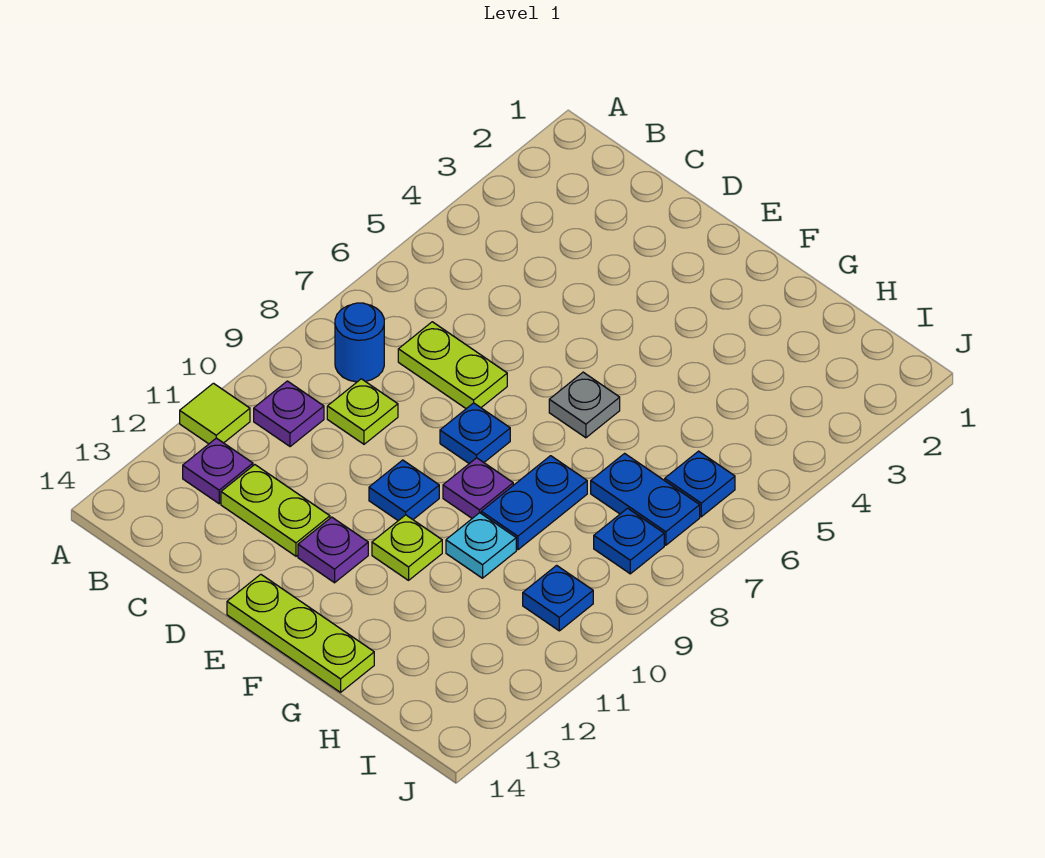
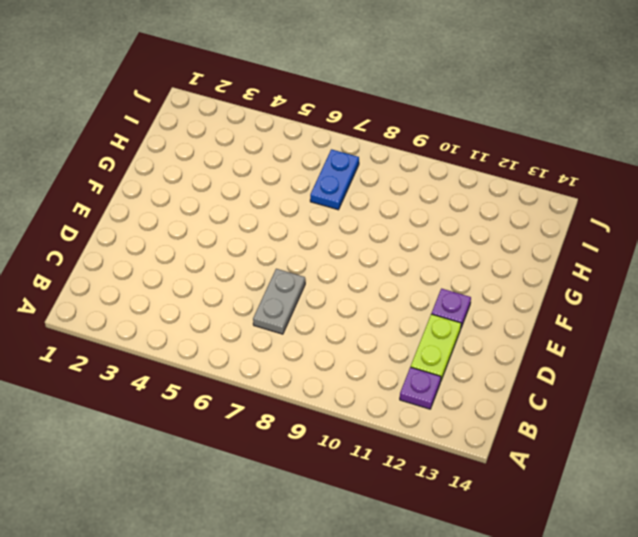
grey 1x2 plate [253,269,305,334] -> lime 1x2 plate [398,322,507,409]
none -> lime 1x1 tile [180,383,250,444]
none -> blue 1x1 round brick [335,303,384,382]
none -> purple 1x1 plate [254,381,324,447]

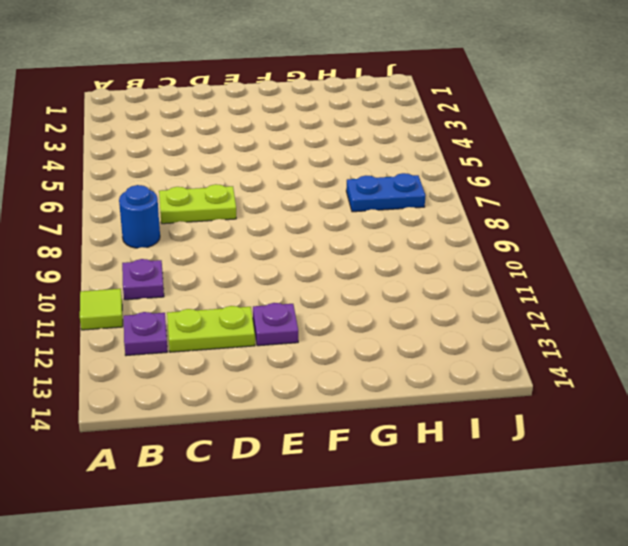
none -> lime 1x1 plate [327,379,398,444]
none -> blue 1x1 plate [440,403,510,464]
none -> blue 1x1 plate [369,460,439,521]

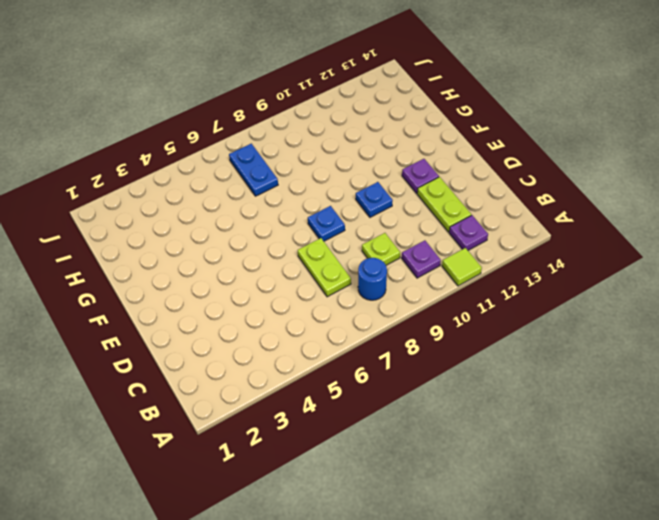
none -> lime 1x3 plate [227,574,374,692]
none -> grey 1x1 plate [549,372,620,438]
none -> purple 1x1 plate [443,458,513,518]

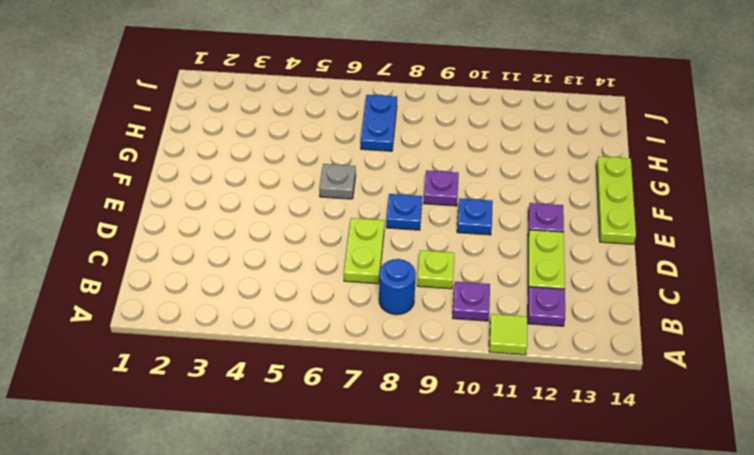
none -> lime 1x1 plate [372,515,442,580]
none -> blue 1x2 plate [481,456,587,550]
none -> cyan 1x1 plate [446,513,516,578]

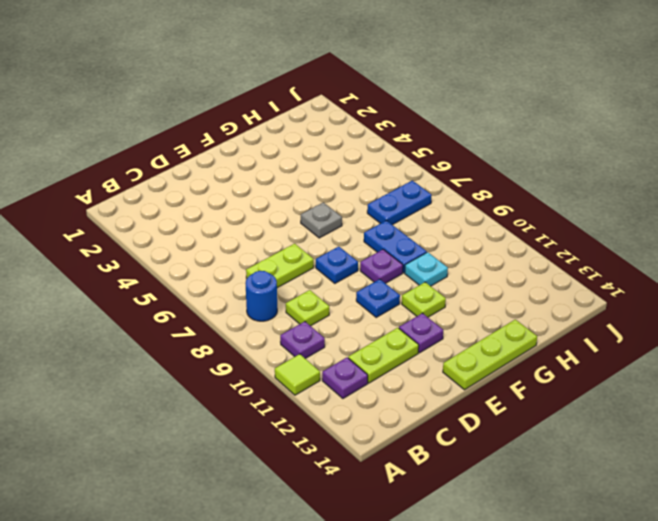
none -> blue 1x1 plate [665,451,735,517]
none -> blue 1x1 plate [594,508,664,574]
none -> blue 1x1 plate [523,565,593,631]

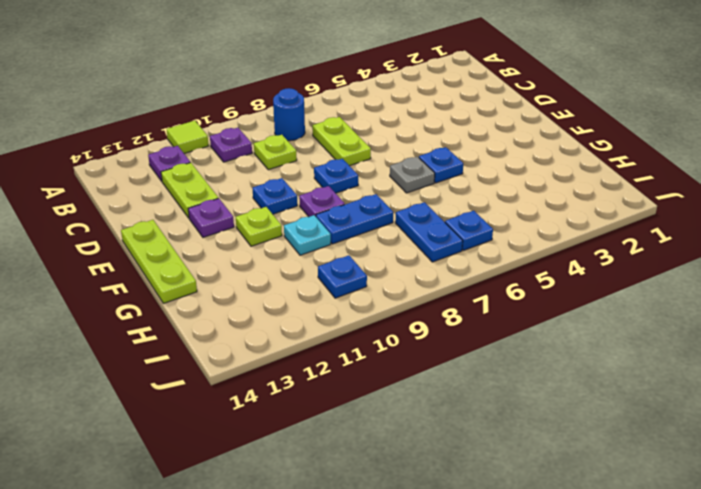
blue 1x1 plate [419,147,463,183] -> blue 1x1 plate moved to [594,508,664,574]

